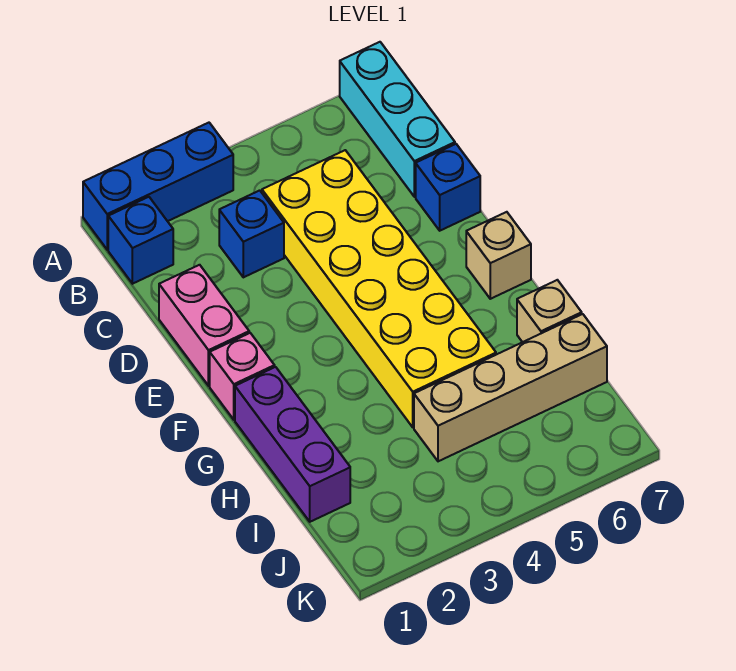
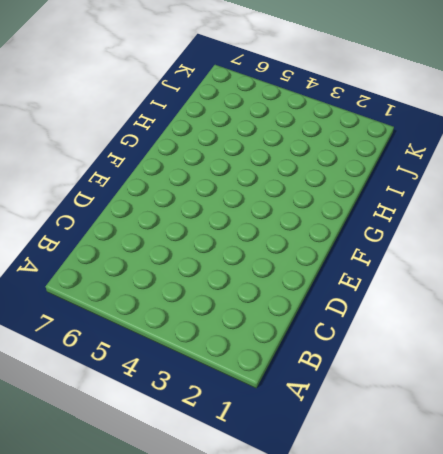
none -> blue 1x3 brick [83,123,233,250]
none -> cyan 1x3 brick [340,42,455,197]
none -> blue 1x1 brick [108,197,173,284]

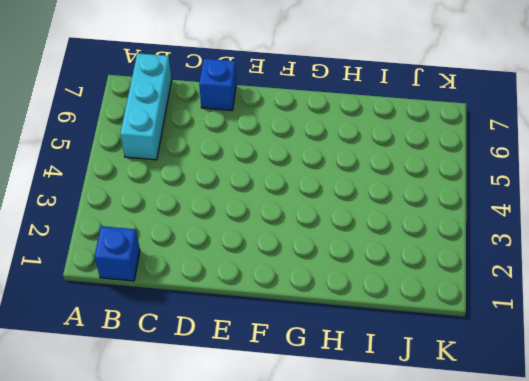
cyan 1x3 brick [120,53,172,160] -> cyan 1x3 brick turned to [340,42,455,197]
none -> blue 1x3 brick [83,123,233,250]
none -> blue 1x1 brick [219,190,284,277]
none -> yellow 2x6 brick [262,150,496,427]

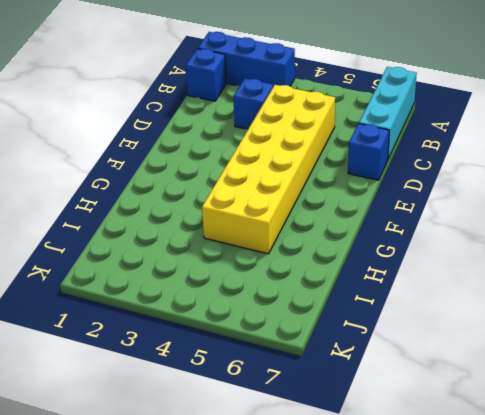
none -> pink 1x2 brick [159,265,249,386]
none -> pink 1x1 brick [210,333,275,420]
none -> tan 1x1 brick [466,212,531,299]

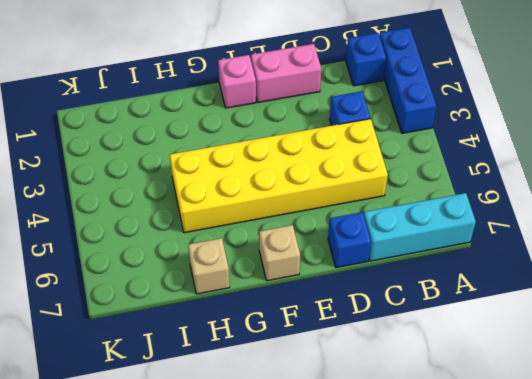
none -> purple 1x3 brick [235,367,350,522]
none -> tan 1x4 brick [414,314,607,461]

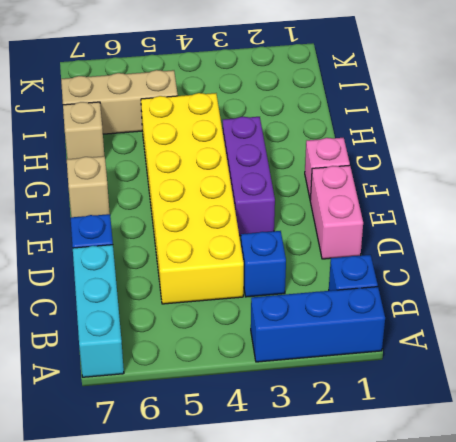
purple 1x3 brick [223,117,275,236] -> purple 1x3 brick moved to [235,367,350,522]
tan 1x3 brick [61,70,178,134] -> tan 1x4 brick [414,314,607,461]

